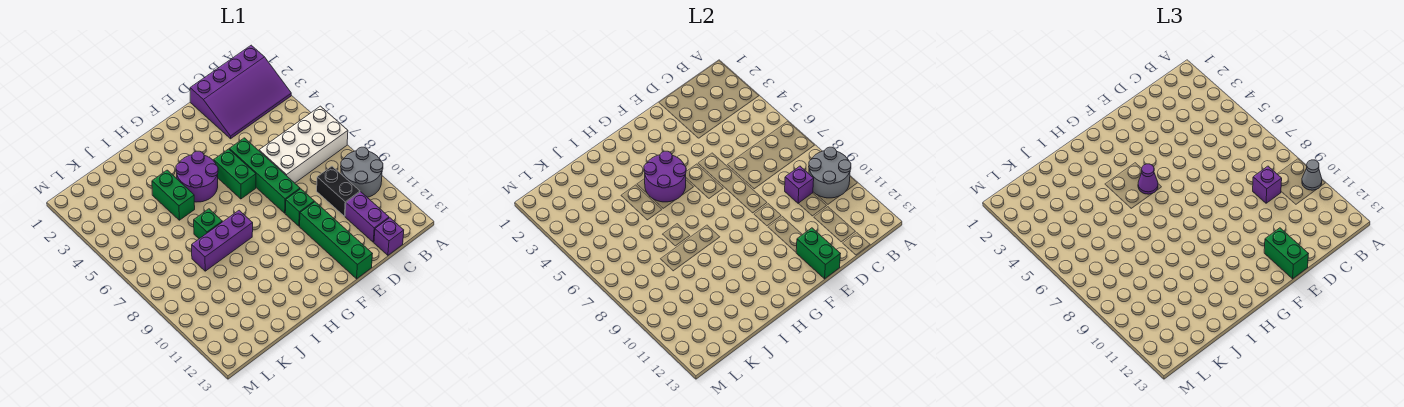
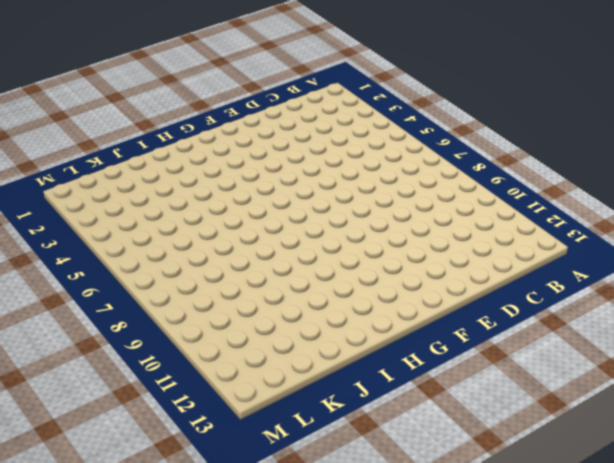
none -> purple 3x4 slope [190,45,291,139]
none -> white 2x4 brick [259,106,348,183]
none -> grey 2x2 round brick [341,147,383,197]

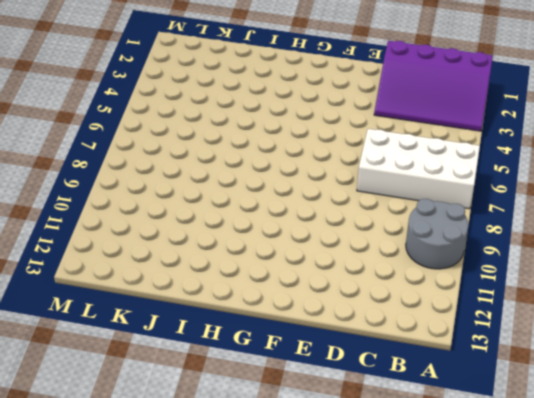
none -> black 1x2 brick [317,166,360,216]
none -> purple 1x2 brick [345,192,389,242]
none -> purple 1x1 brick [374,218,404,255]

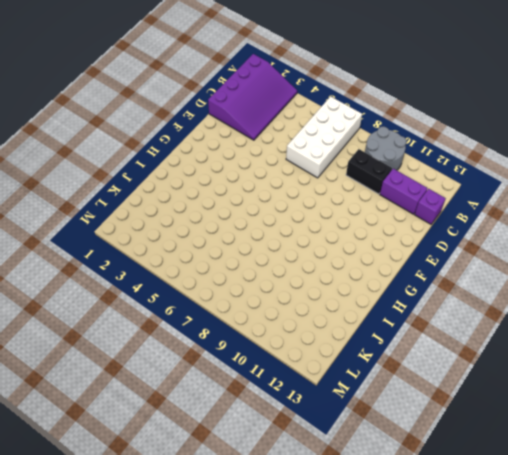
none -> green 1x4 brick [229,138,300,213]
none -> green 1x1 brick [285,189,314,226]
none -> green 1x4 brick [300,202,372,279]

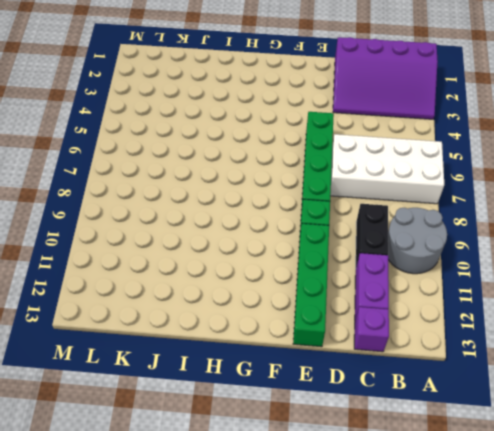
none -> green 1x2 brick [214,149,256,199]
none -> purple 2x2 round brick [176,151,218,202]
none -> purple 1x3 brick [192,210,253,271]

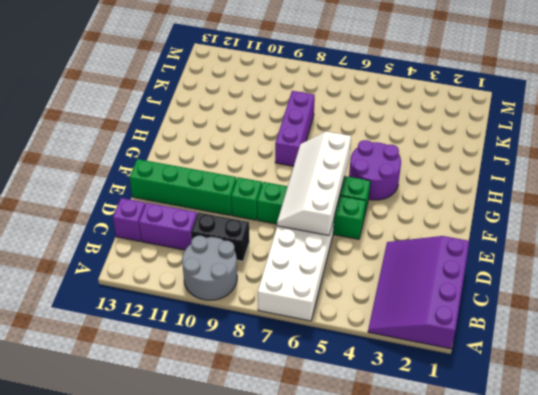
white 2x4 slope [277,132,351,235] -> none
none -> green 1x2 brick [152,170,195,220]
none -> green 1x1 brick [194,209,222,239]
none -> grey 2x2 round brick [809,147,851,198]

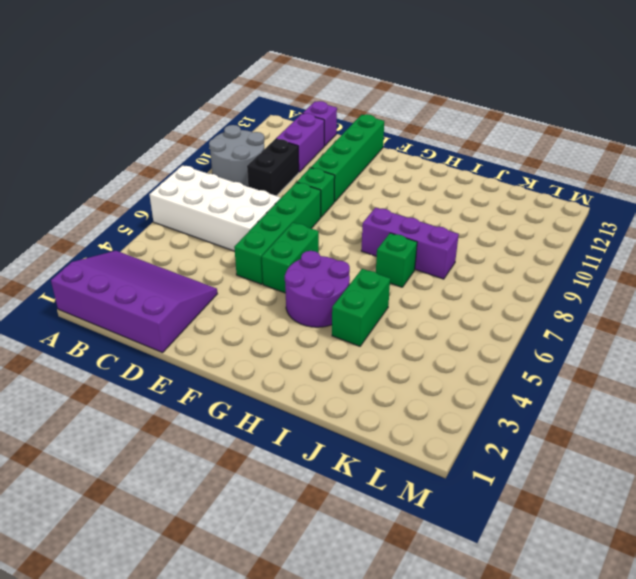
none -> grey 2x2 round brick [809,147,851,198]
none -> purple 1x1 brick [785,166,814,204]
none -> green 1x2 brick [796,228,840,279]

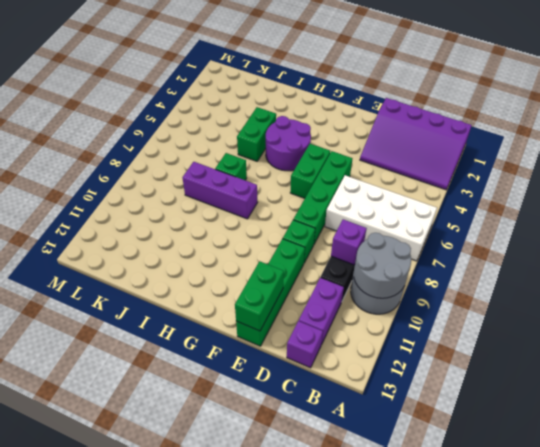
none -> purple 2x2 round brick [644,151,686,202]
none -> grey 1x1 cone [1302,160,1322,190]
none -> purple 1x1 brick [1253,166,1282,203]

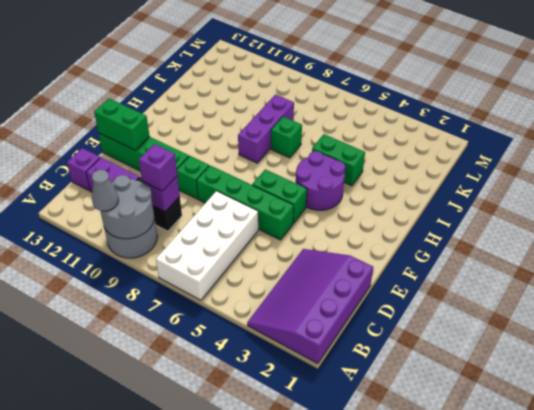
none -> purple 2x2 round brick [644,151,686,202]
none -> green 1x2 brick [1264,228,1308,279]
none -> purple 1x1 cone [1138,164,1158,194]

